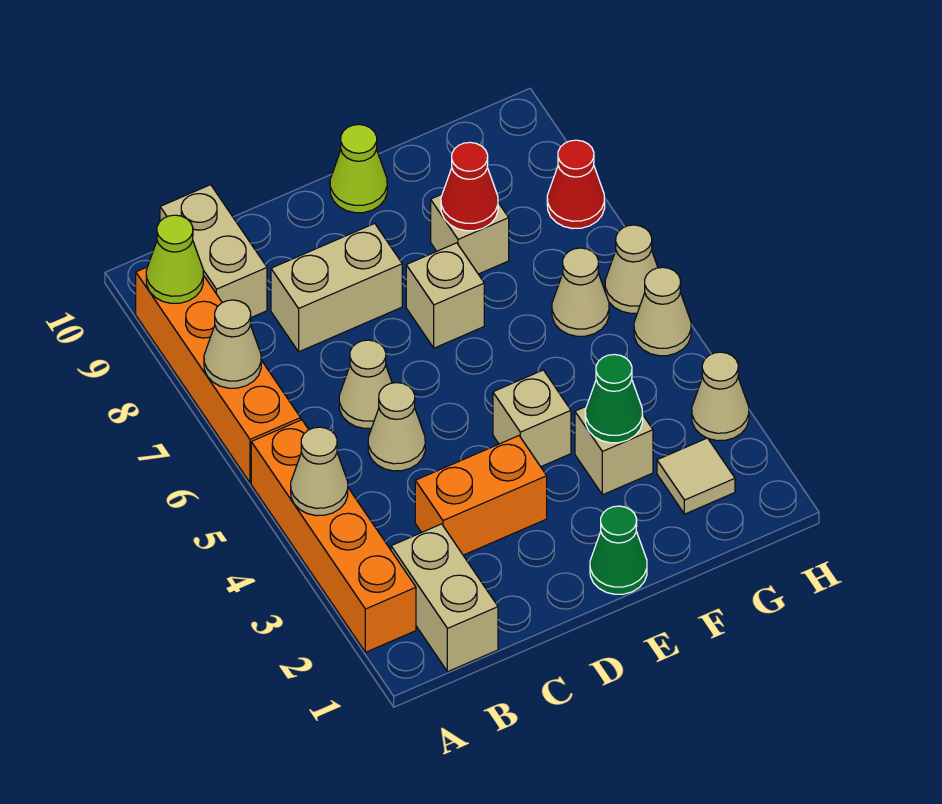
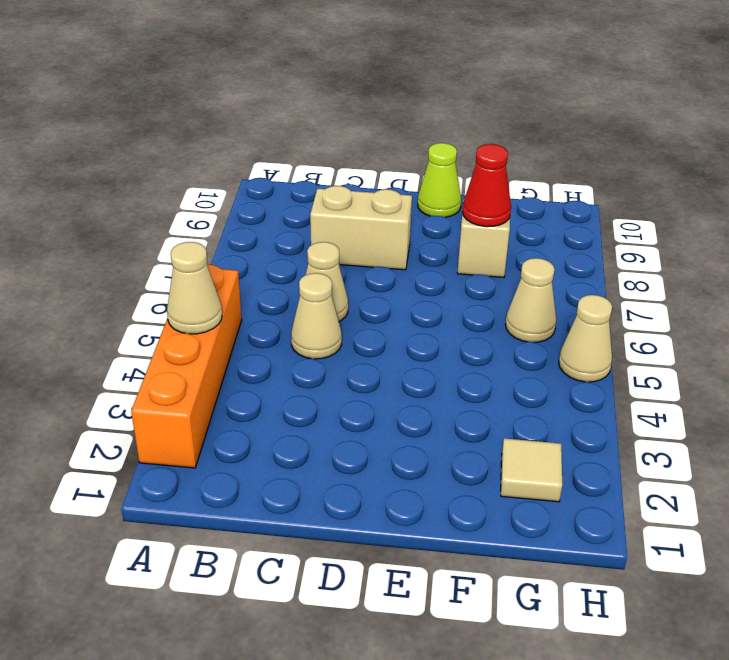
none -> orange 1x4 brick [136,267,301,483]
none -> tan 1x2 brick [391,524,498,672]
none -> tan 1x2 brick [160,185,267,317]

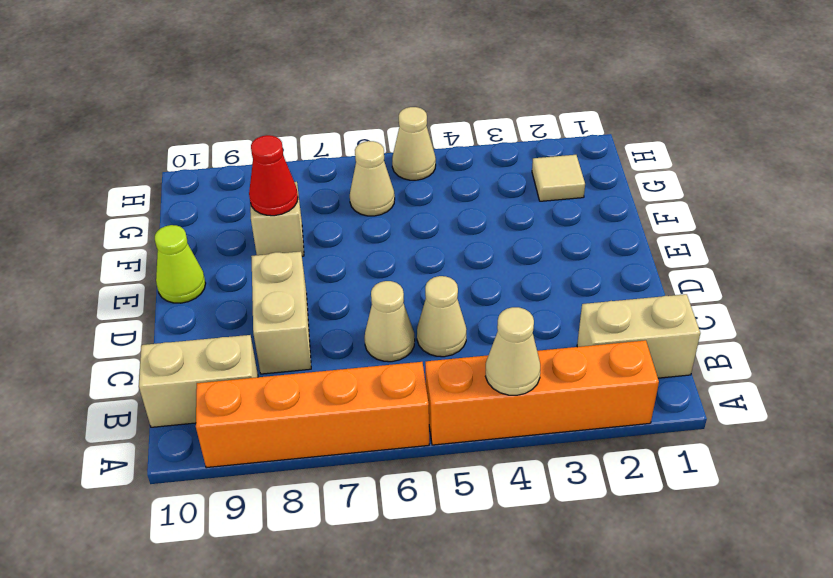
none -> orange 1x2 brick [415,436,547,555]
none -> green 1x1 cone [590,506,647,594]
none -> tan 1x1 brick [493,370,571,467]

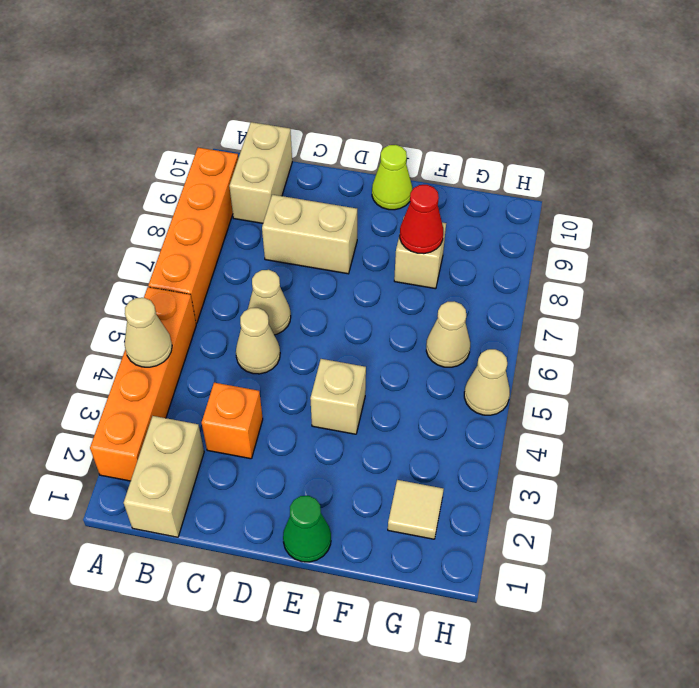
orange 1x1 brick [202,383,263,459] -> orange 1x2 brick [415,436,547,555]
none -> tan 1x1 brick [406,243,484,348]
none -> tan 1x1 brick [575,407,653,495]
none -> tan 1x1 cone [692,352,749,441]

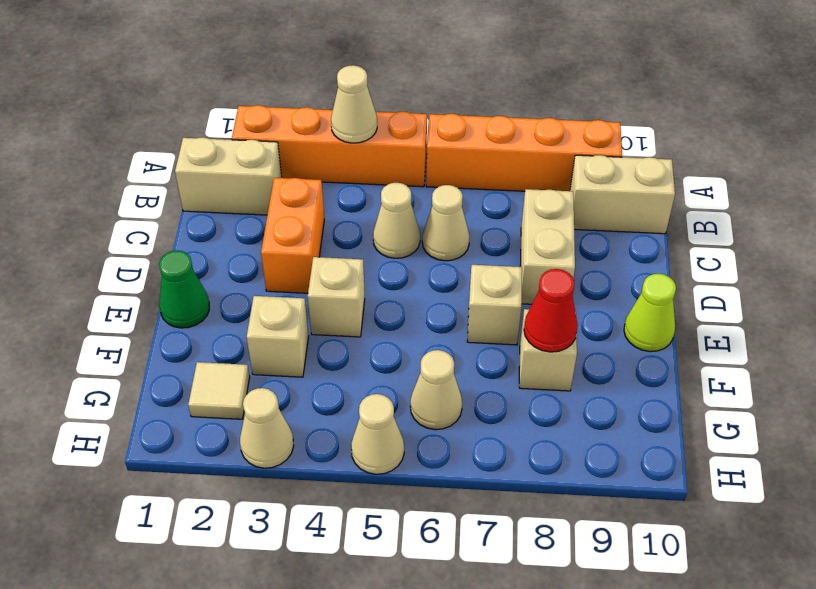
none -> tan 1x1 cone [605,225,658,313]
none -> red 1x1 cone [547,140,605,229]
none -> tan 1x1 cone [204,300,261,388]

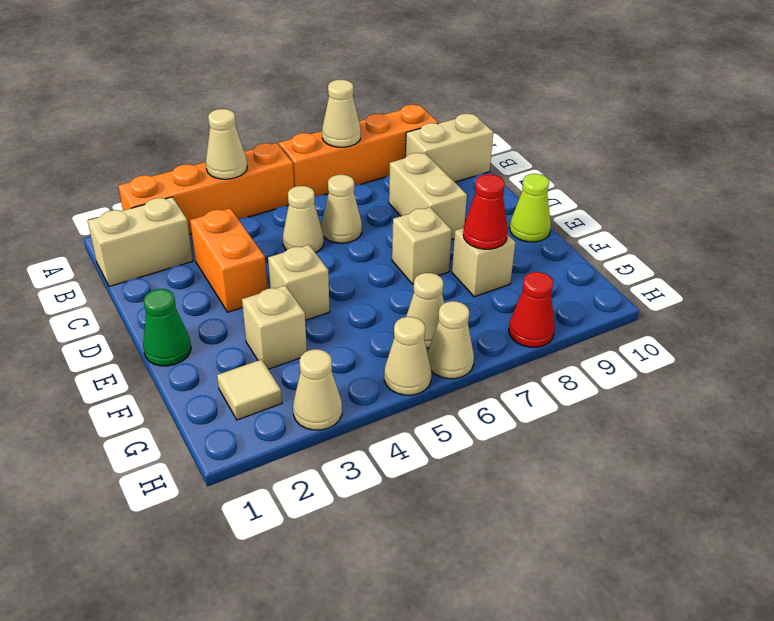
none -> lime 1x1 cone [146,215,203,303]
none -> green 1x1 cone [585,354,643,443]

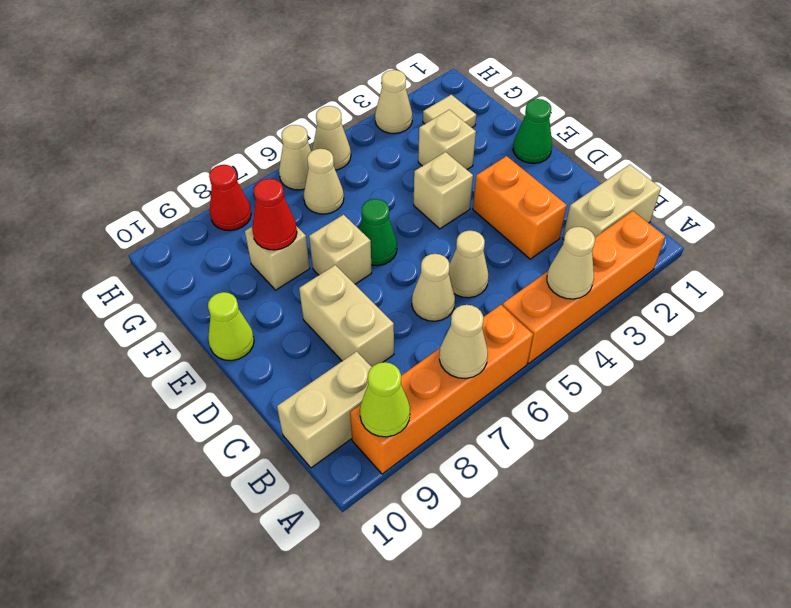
green 1x1 cone [359,199,397,266] -> green 1x1 cone moved to [585,354,643,443]

